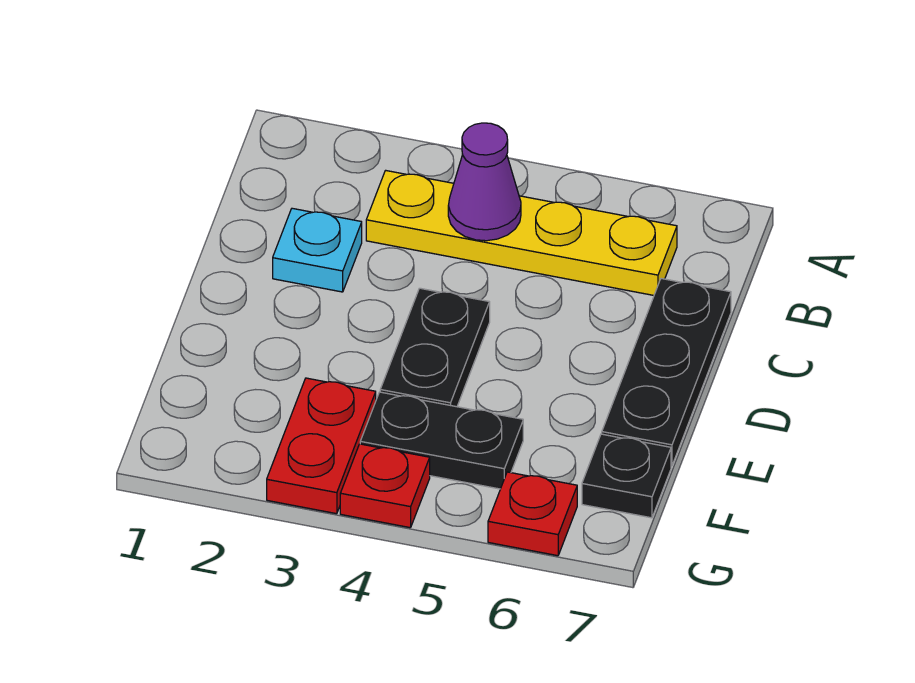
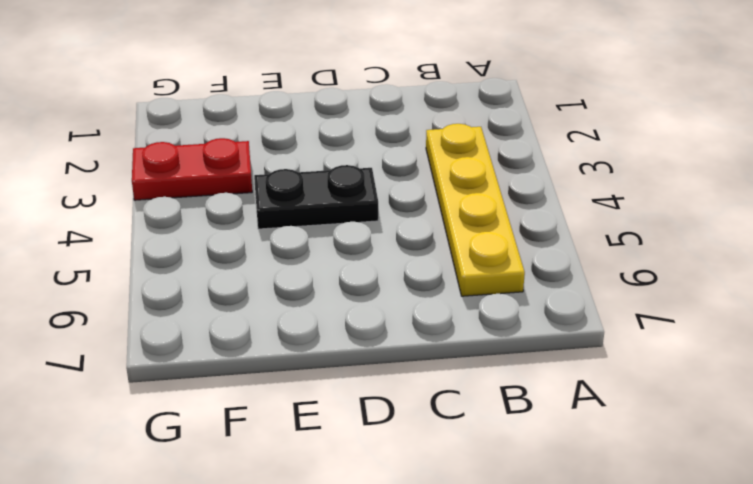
none -> cyan 1x1 plate [273,208,362,292]
none -> black 1x3 plate [602,279,731,466]

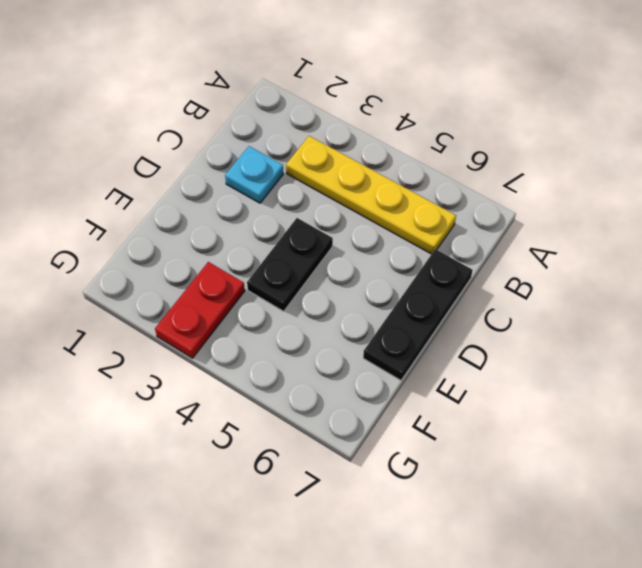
none -> black 1x2 plate [360,392,523,489]
none -> black 1x1 plate [582,434,671,518]

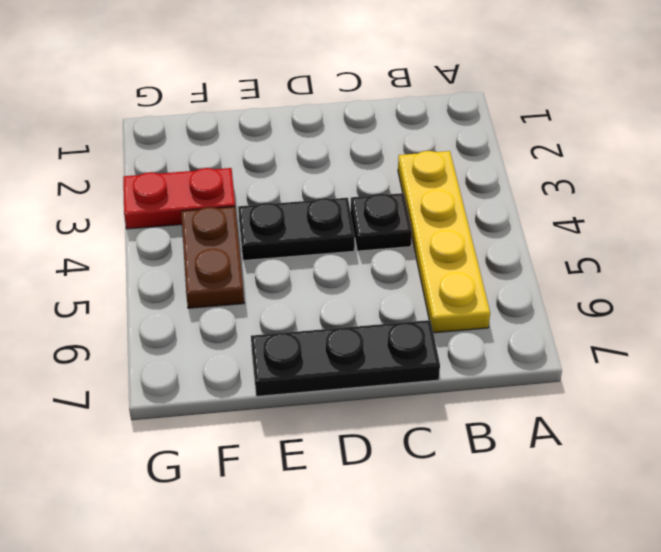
black 1x1 plate [351,193,412,251] -> black 1x1 plate moved to [582,434,671,518]
brown 1x2 plate [181,207,244,308] -> black 1x2 plate [360,392,523,489]
none -> cyan 1x1 plate [273,208,362,292]
none -> red 1x1 plate [340,444,430,528]

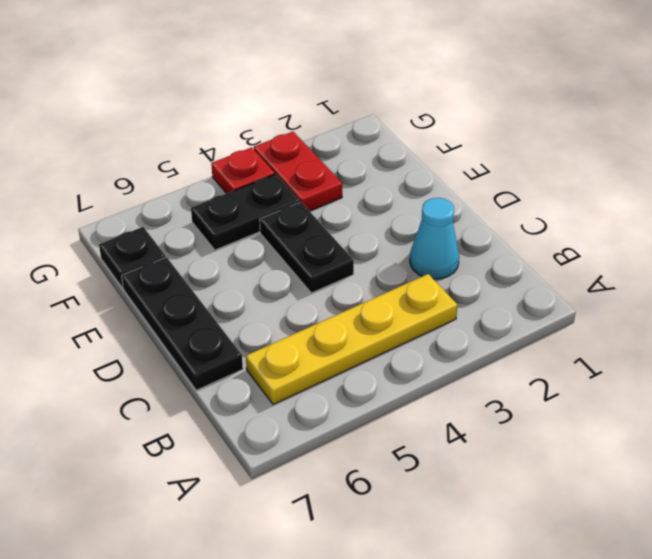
cyan 1x1 cone [410,198,459,279] -> cyan 1x1 plate [273,208,362,292]
none -> red 1x1 plate [488,472,577,556]
none -> purple 1x1 cone [448,123,521,241]

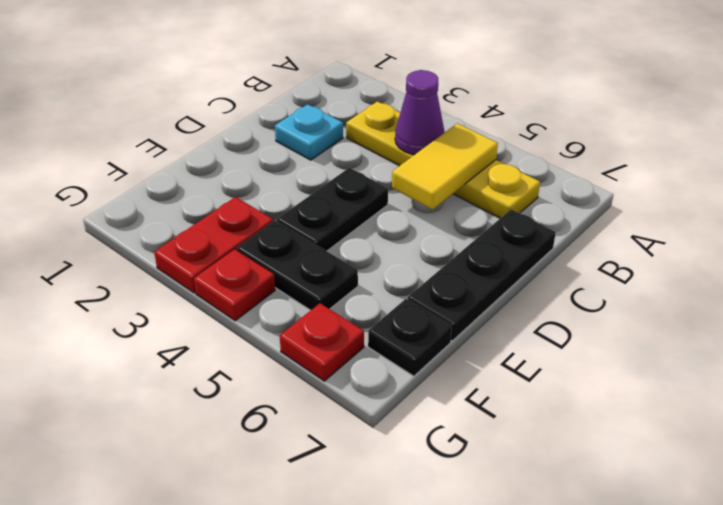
yellow 1x2 tile [392,123,498,210] -> none

